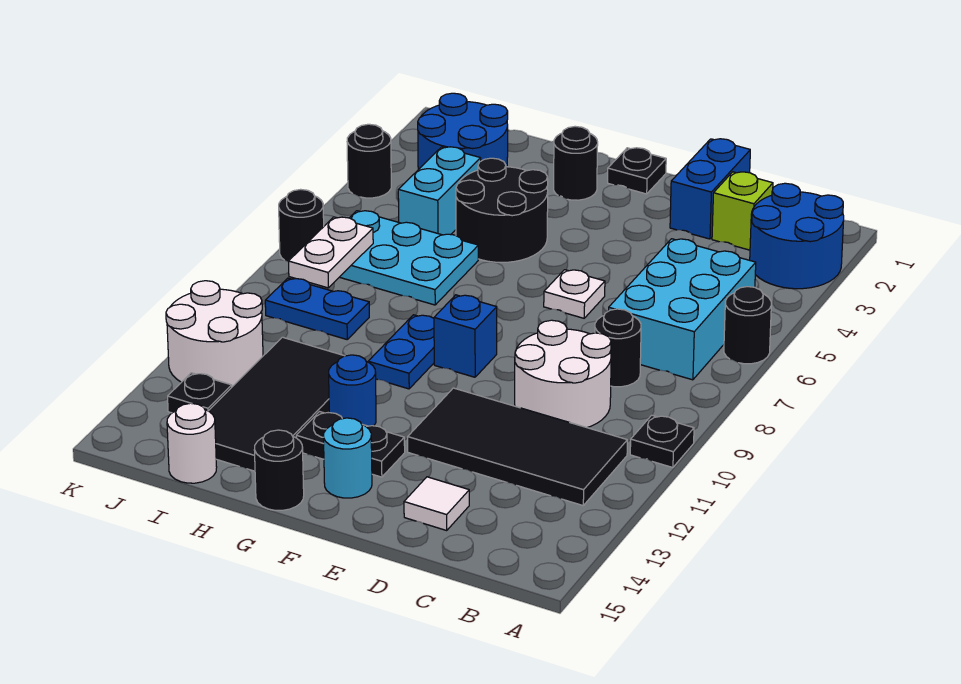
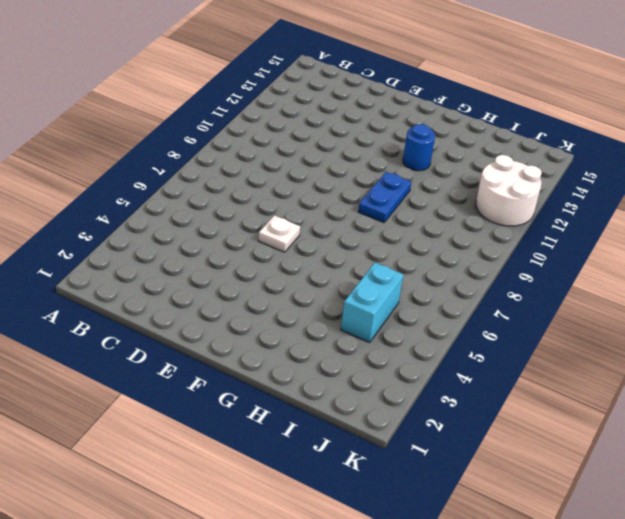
none -> blue 2x2 round brick [750,183,844,289]
none -> black 1x1 round brick [724,287,771,364]
none -> black 1x1 plate [630,415,694,468]
none -> cyan 2x3 brick [609,239,756,380]

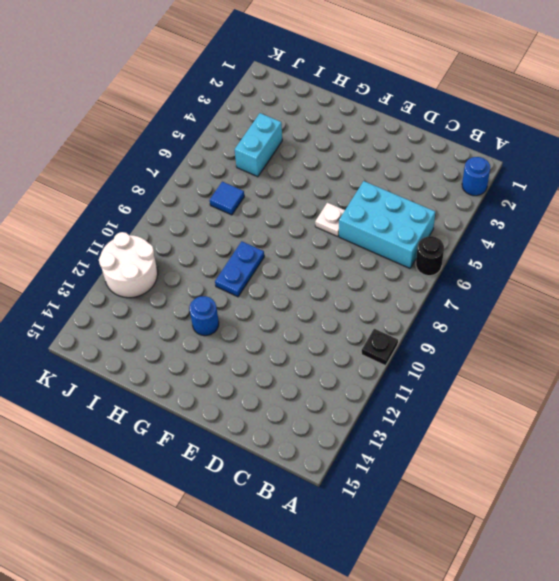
blue 1x1 round brick [462,157,490,196] -> blue 2x2 round brick [750,183,844,289]
cyan 2x3 brick [339,181,435,268] -> cyan 2x3 brick turned to [609,239,756,380]
blue 1x1 tile [210,182,244,215] -> cyan 2x3 plate [340,211,478,305]
none -> black 2x4 tile [408,388,627,505]
none -> lime 1x1 brick [712,172,773,250]
none -> black 1x1 round brick [595,309,641,387]
none -> white 2x2 round brick [515,320,611,428]

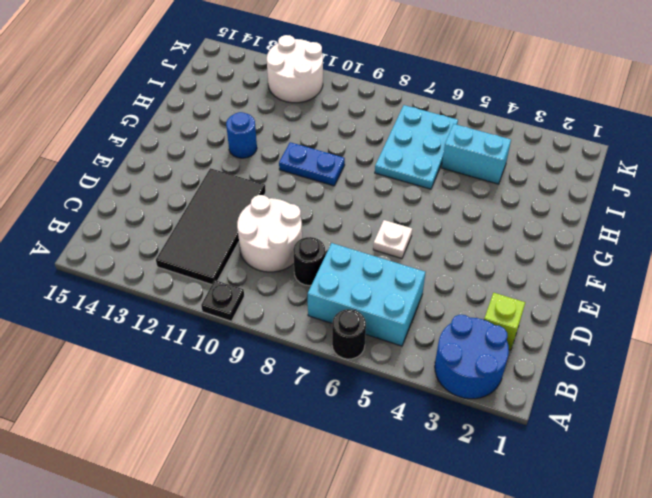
none -> blue 1x2 brick [670,139,750,239]
none -> white 1x1 tile [404,477,469,530]
none -> black 1x1 plate [608,148,666,194]
none -> blue 1x1 brick [434,295,497,377]

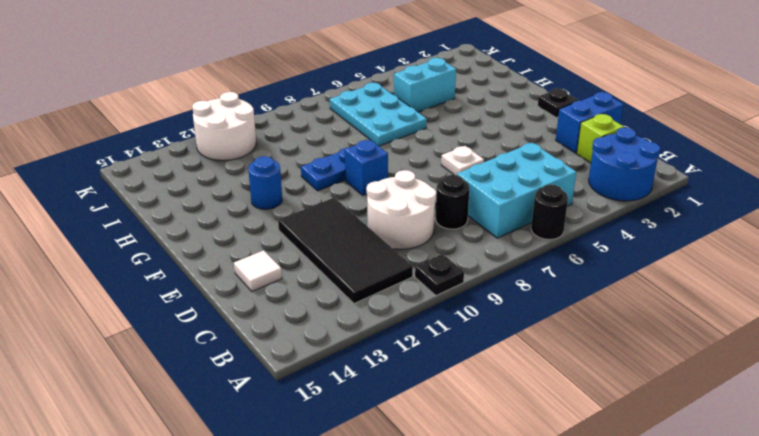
none -> black 1x2 plate [296,412,405,477]
none -> cyan 1x1 round brick [324,418,372,498]
none -> black 1x1 round brick [554,126,598,200]
none -> black 2x2 round brick [456,158,548,262]

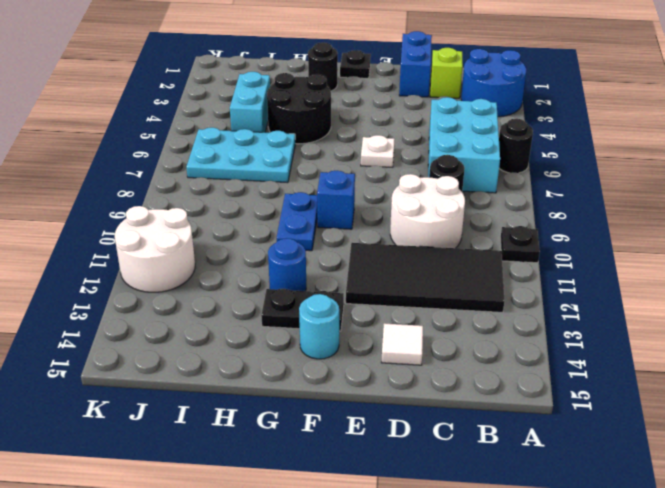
none -> black 1x1 round brick [254,430,304,510]
none -> black 2x4 tile [209,337,344,471]
none -> blue 2x2 round brick [418,93,508,170]
none -> blue 1x2 plate [265,278,369,339]

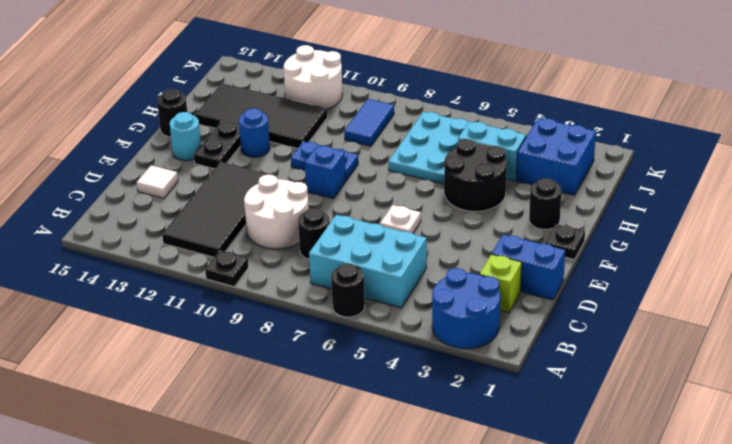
blue 2x2 brick [516,118,596,195] -> blue 2x2 round brick [418,93,508,170]
blue 1x2 tile [344,99,394,146] -> blue 1x2 plate [265,278,369,339]
none -> white 1x1 round brick [167,403,217,483]
none -> black 1x1 plate [168,373,232,413]
none -> black 1x1 round brick [347,124,391,198]
none -> black 1x1 round brick [279,189,324,262]

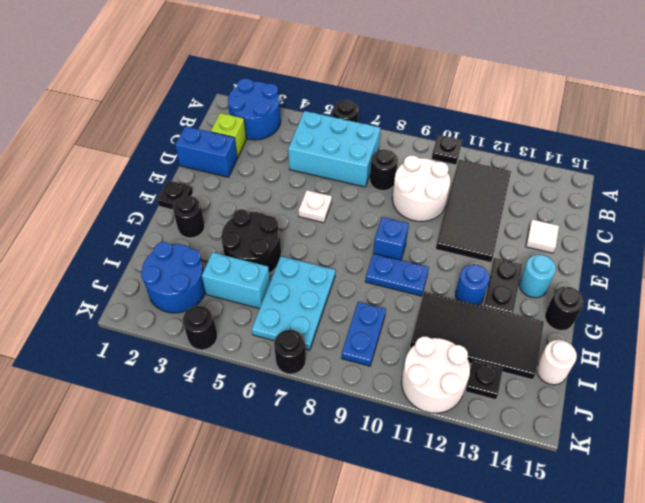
none -> white 1x2 plate [289,217,373,288]

